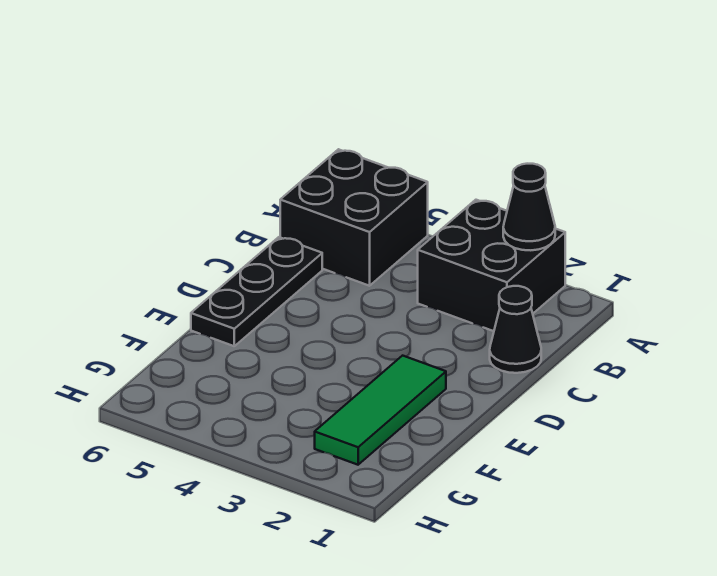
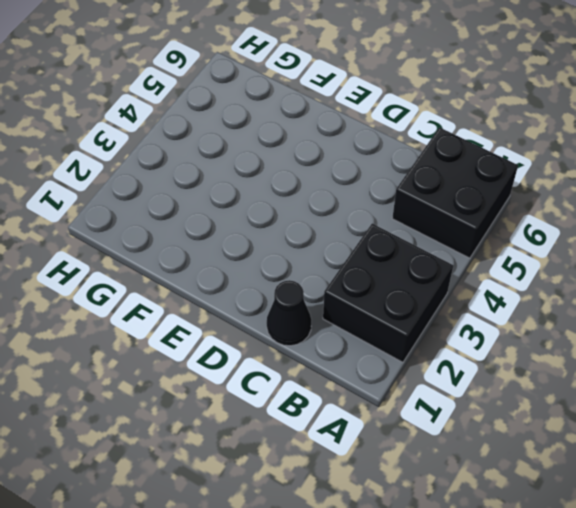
none -> black 1x3 plate [191,237,322,346]
none -> green 1x3 tile [315,356,446,465]

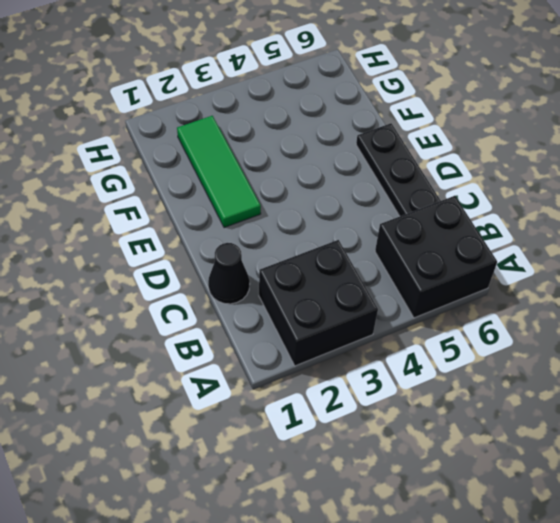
none -> black 1x1 cone [503,164,555,250]

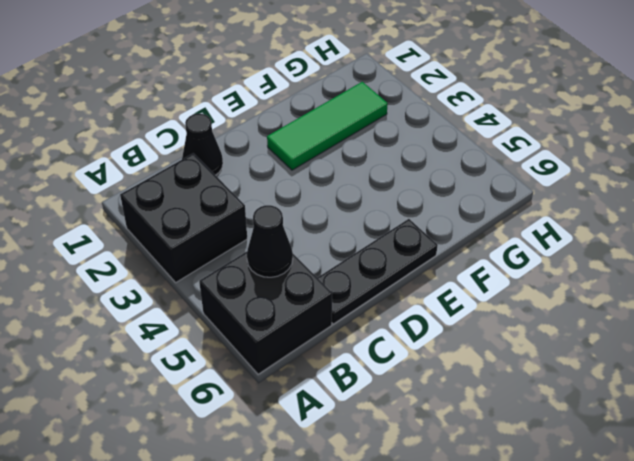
black 1x1 cone [247,205,293,277] -> black 1x1 cone moved to [503,164,555,250]

